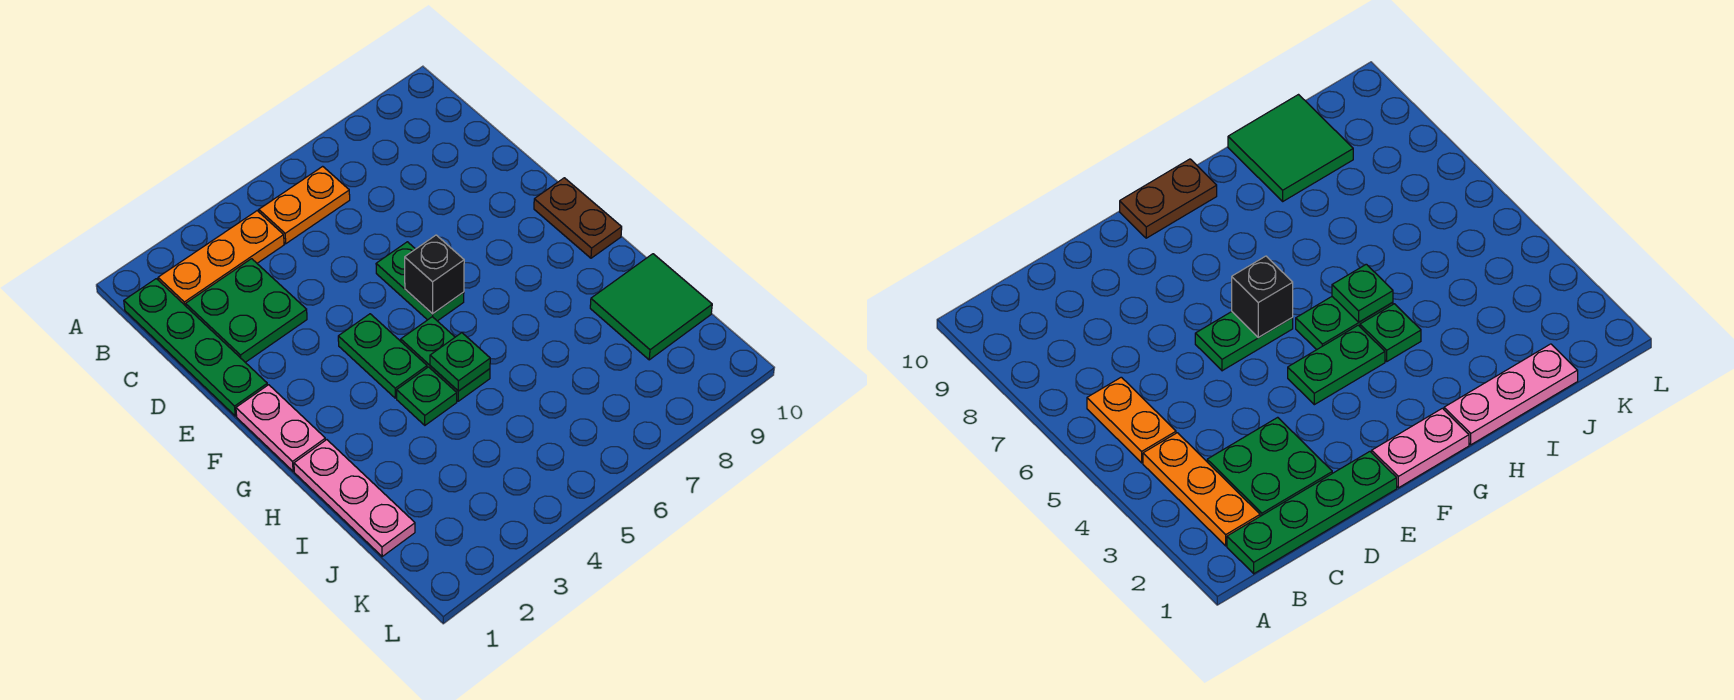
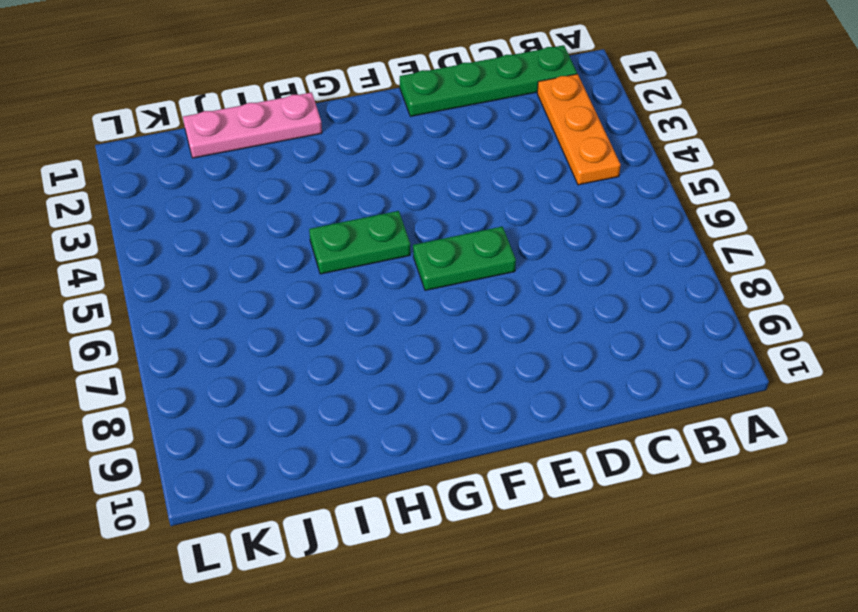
none -> orange 1x2 plate [259,166,350,244]
none -> green 2x2 plate [186,259,307,362]
none -> pink 1x2 plate [236,385,325,471]

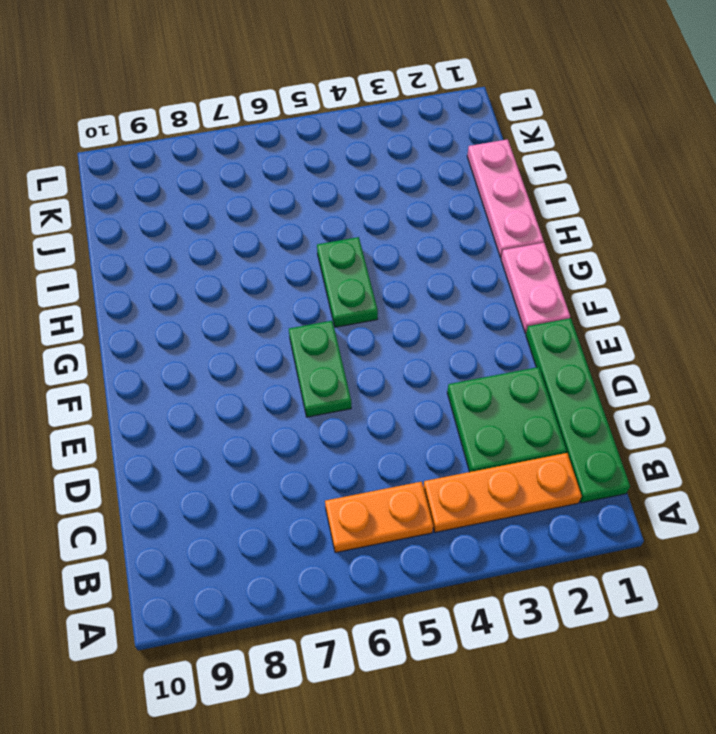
none -> green 1x2 plate [338,314,427,398]
none -> brown 1x2 plate [534,178,622,258]
none -> green 1x1 plate [397,367,457,425]

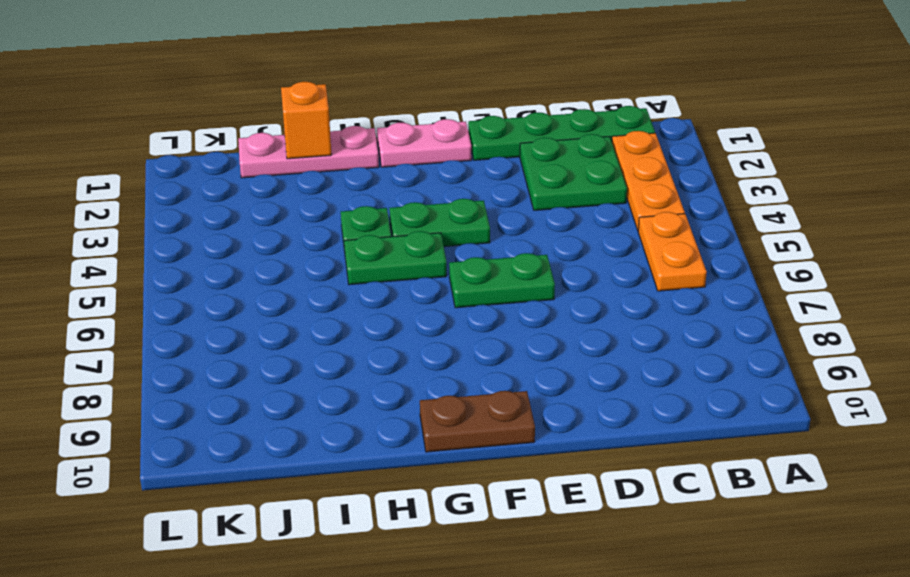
orange 1x1 brick [281,82,332,159] -> none
none -> green 2x2 tile [590,254,712,360]
none -> black 1x1 brick [405,235,464,314]
none -> green 1x1 plate [430,333,490,391]

